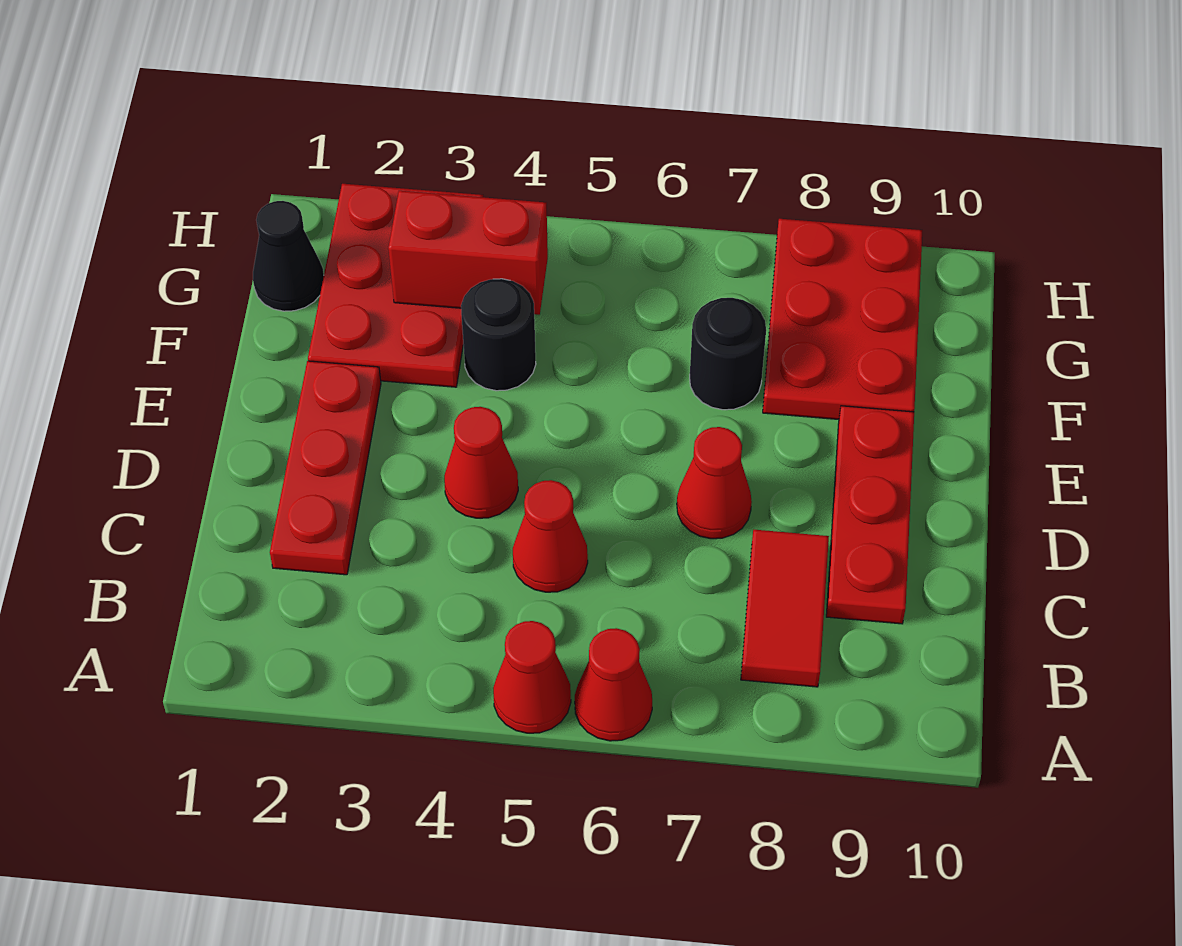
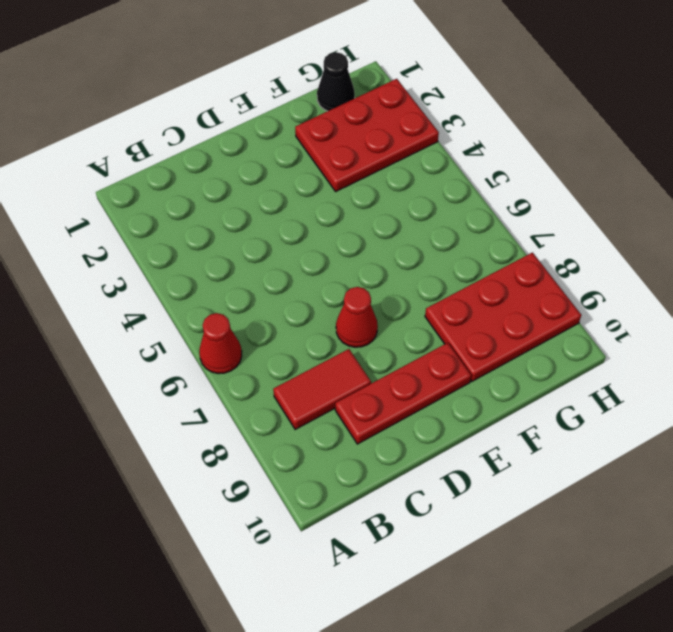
none -> red 1x1 cone [493,621,571,733]
none -> red 1x3 plate [270,361,381,575]
none -> red 1x1 cone [513,480,588,592]

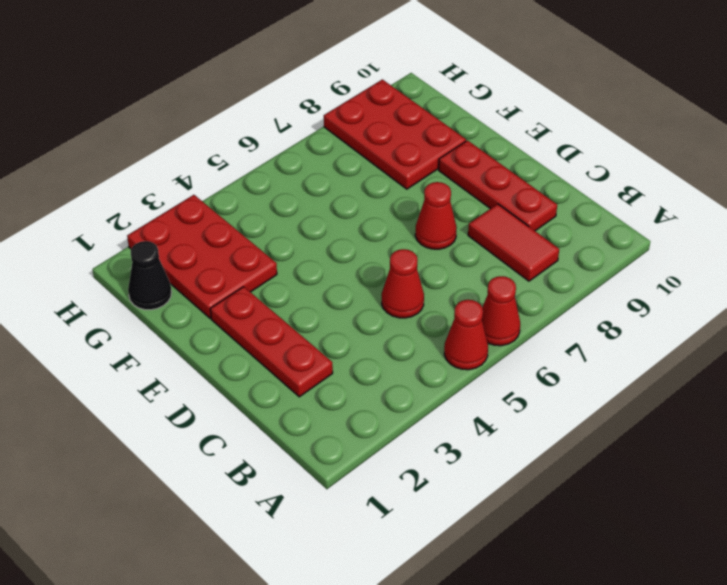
none -> red 1x1 cone [444,407,518,518]
none -> black 1x1 round brick [461,279,536,391]
none -> black 1x1 round brick [690,298,766,410]

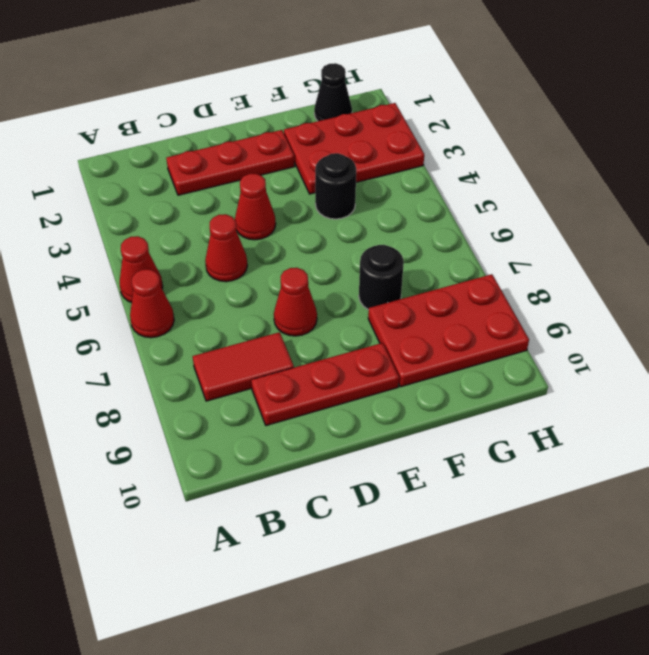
none -> red 1x2 brick [388,191,548,315]

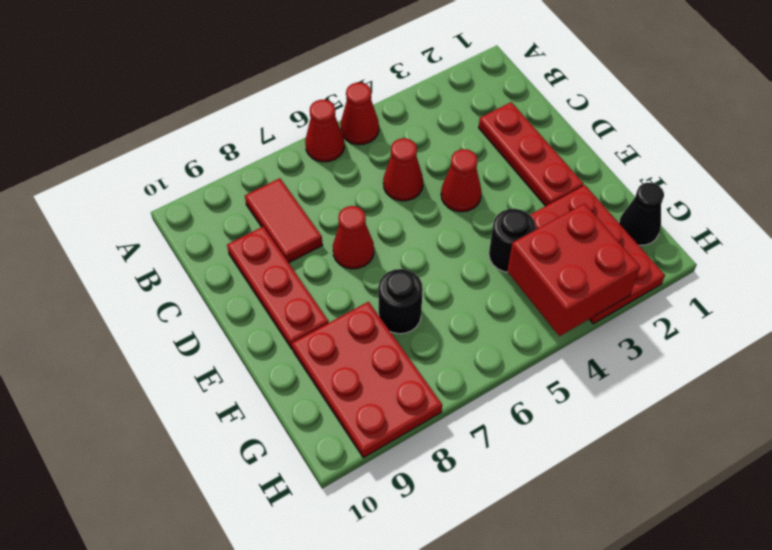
red 2x2 brick [507,204,640,336] -> red 1x2 brick [388,191,548,315]

